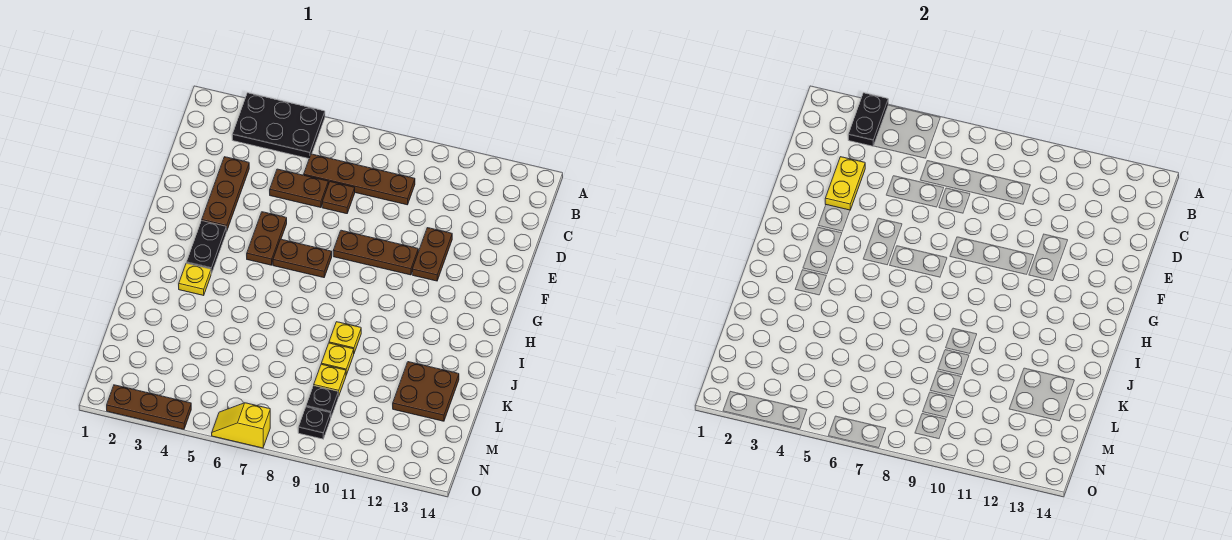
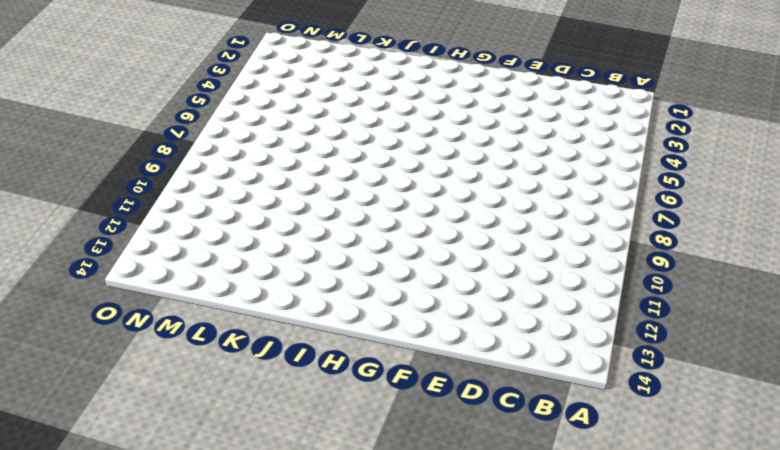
none -> black 2x3 plate [232,93,325,159]
none -> brown 1x4 plate [304,154,415,205]
none -> brown 1x3 plate [202,157,249,231]

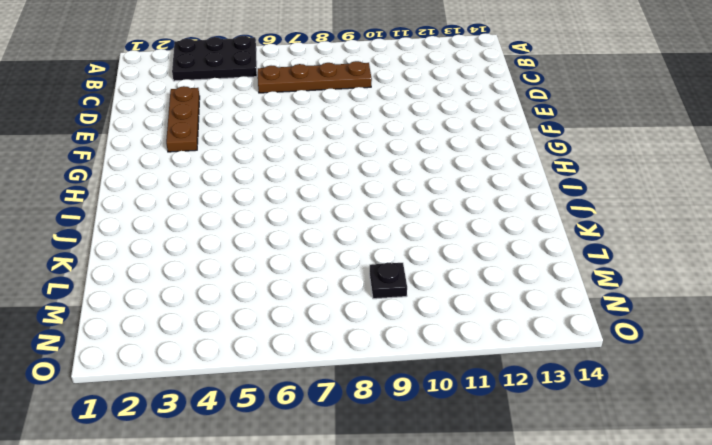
none -> brown 1x2 plate [270,169,328,208]
none -> brown 1x1 plate [322,182,355,214]
none -> brown 1x2 plate [412,228,452,281]

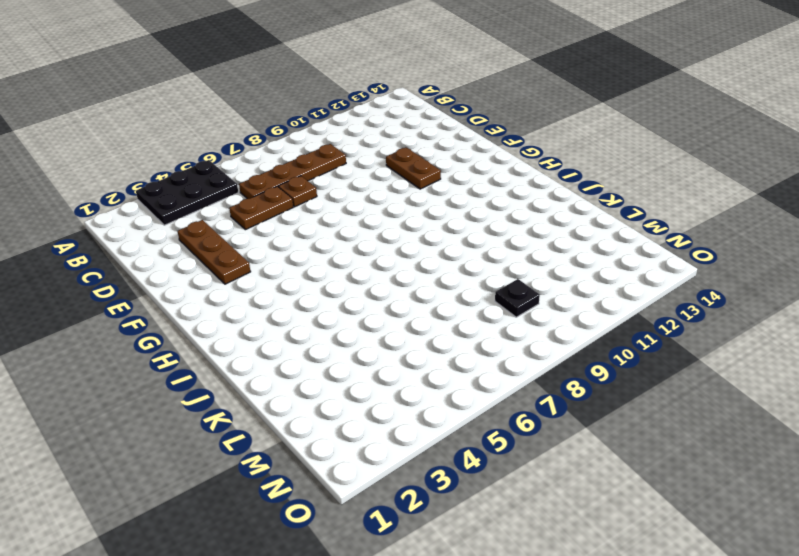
none -> brown 1x2 plate [247,212,287,265]
none -> brown 1x3 plate [333,230,418,275]
none -> black 1x2 plate [186,221,227,274]

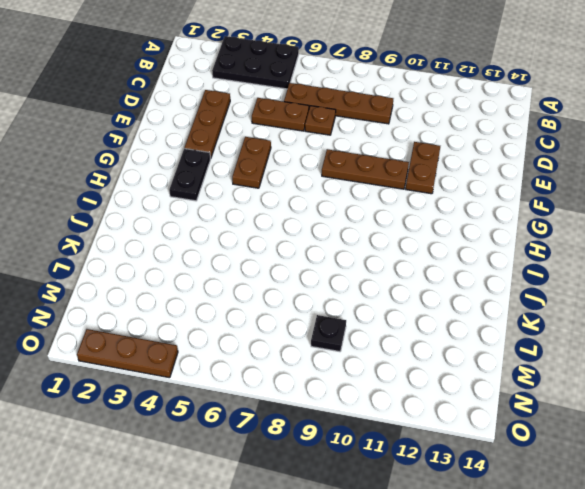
none -> brown 1x2 plate [273,239,332,278]
none -> yellow 1x1 plate [179,263,211,295]
none -> yellow 1x1 plate [329,322,361,353]

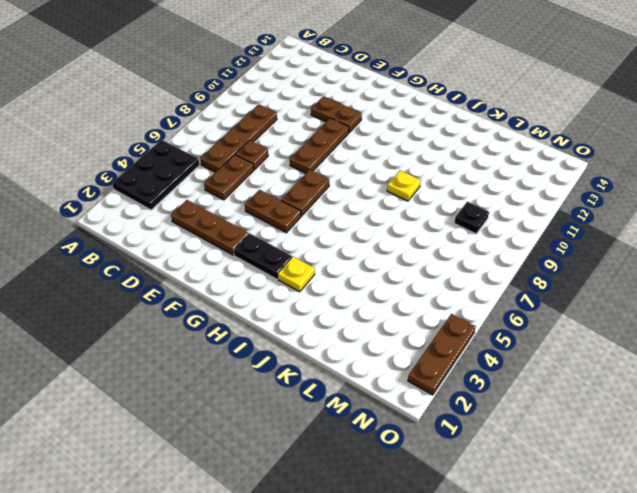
none -> yellow 1x1 plate [321,343,354,375]
none -> brown 2x2 plate [393,362,459,421]
none -> yellow 1x1 plate [314,364,346,396]

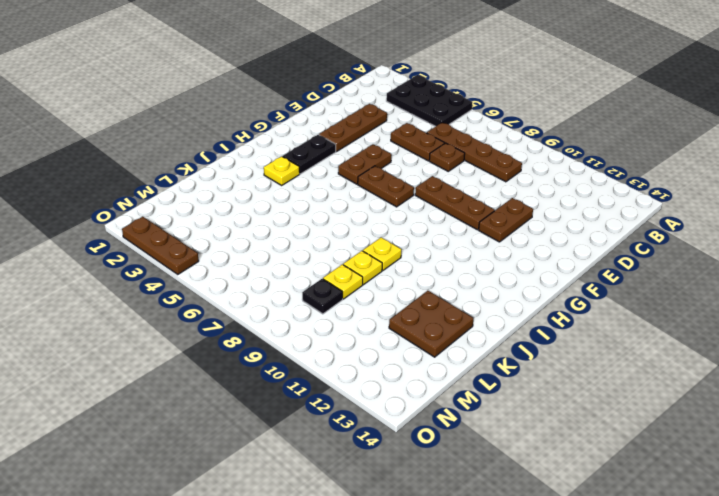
none -> black 1x1 plate [298,407,331,439]
none -> yellow 1x2 slope [212,403,270,448]
none -> black 1x2 plate [848,93,888,146]

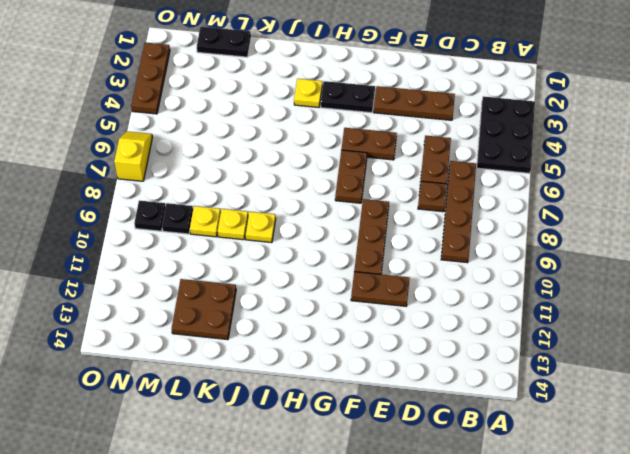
black 1x2 plate [197,27,251,57] -> black 1x2 plate moved to [848,93,888,146]
none -> yellow 1x2 plate [825,157,865,210]

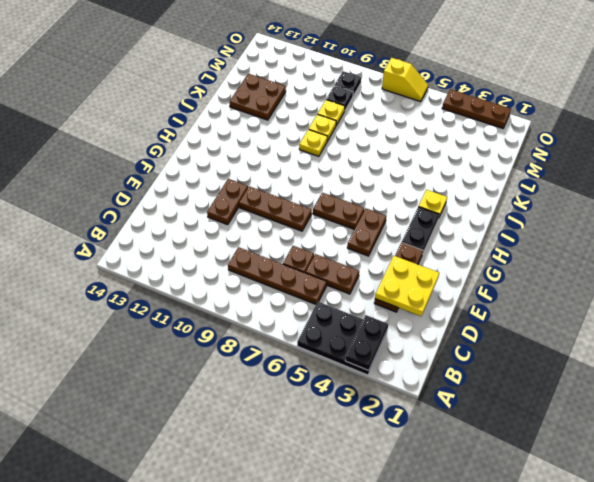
yellow 2x2 plate [375,256,439,316] -> yellow 1x2 plate [825,157,865,210]

